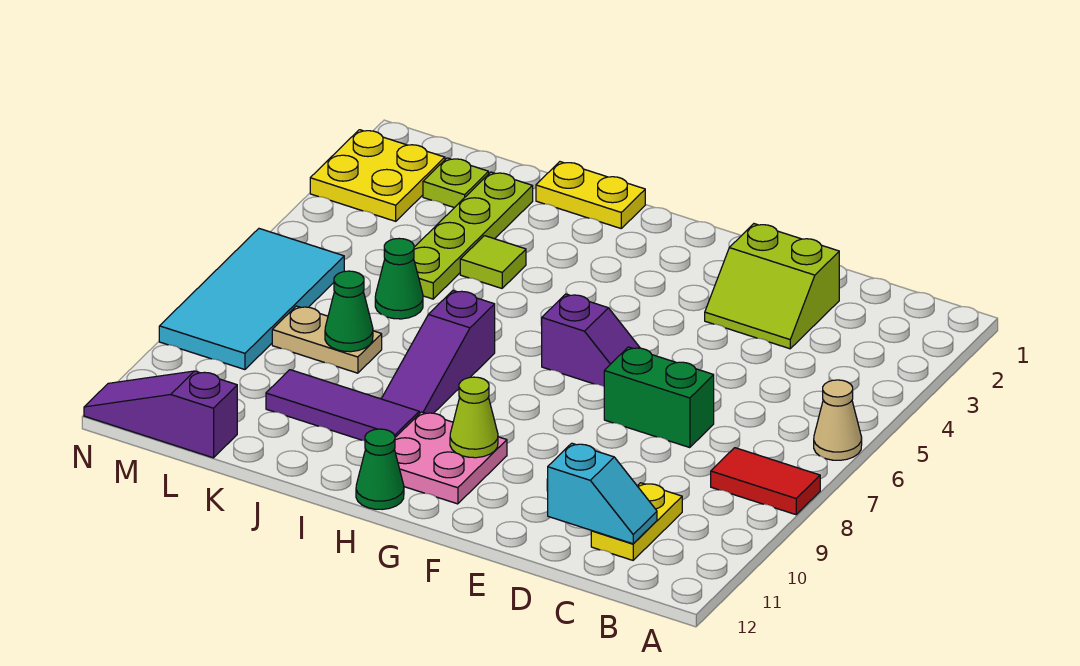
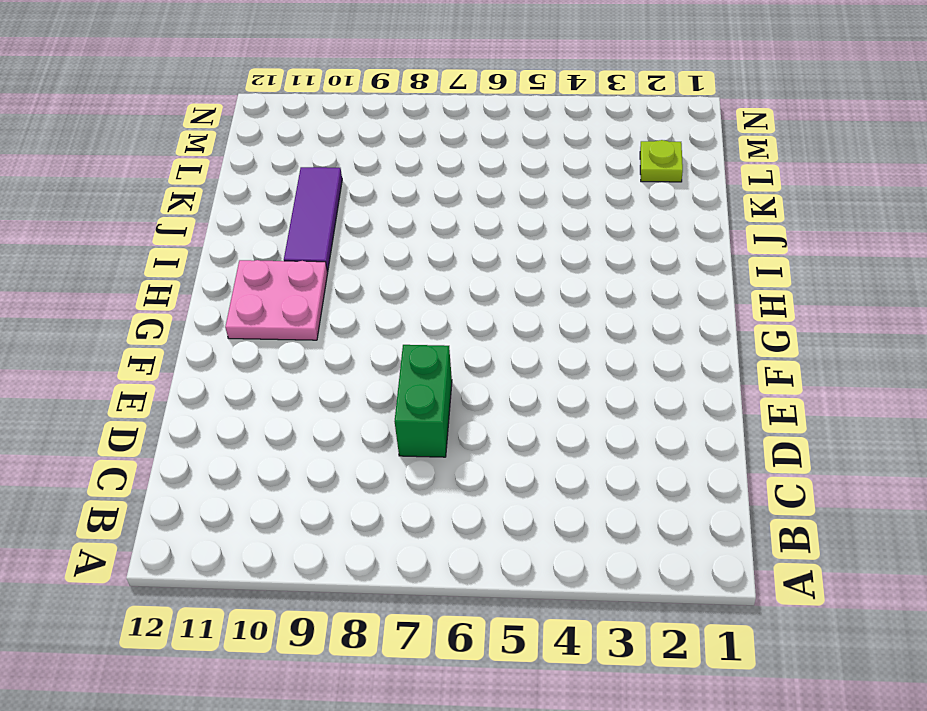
none -> tan 1x1 cone [814,380,862,460]
none -> red 1x2 tile [711,448,820,515]
none -> yellow 1x2 plate [591,483,682,560]

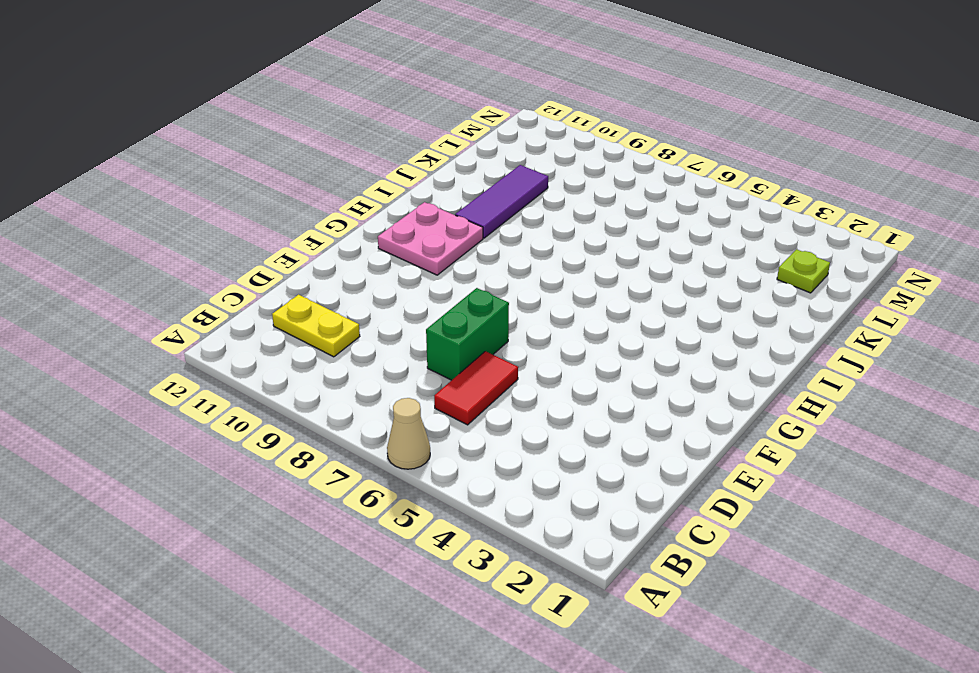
red 1x2 tile [434,351,518,425] -> red 1x2 tile moved to [711,448,820,515]
none -> lime 2x2 slope [705,224,839,349]
none -> purple 1x2 slope [542,294,640,386]
none -> green 1x1 cone [356,429,404,510]

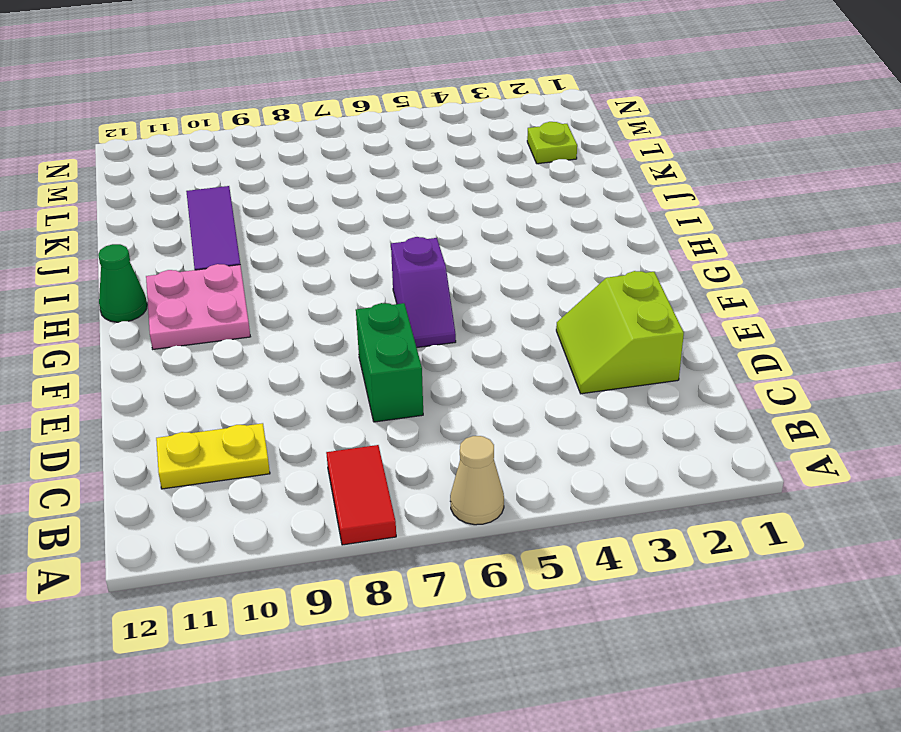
none -> yellow 1x2 plate [536,162,645,228]
none -> purple 1x3 slope [382,291,495,414]
none -> lime 1x1 tile [460,236,526,288]

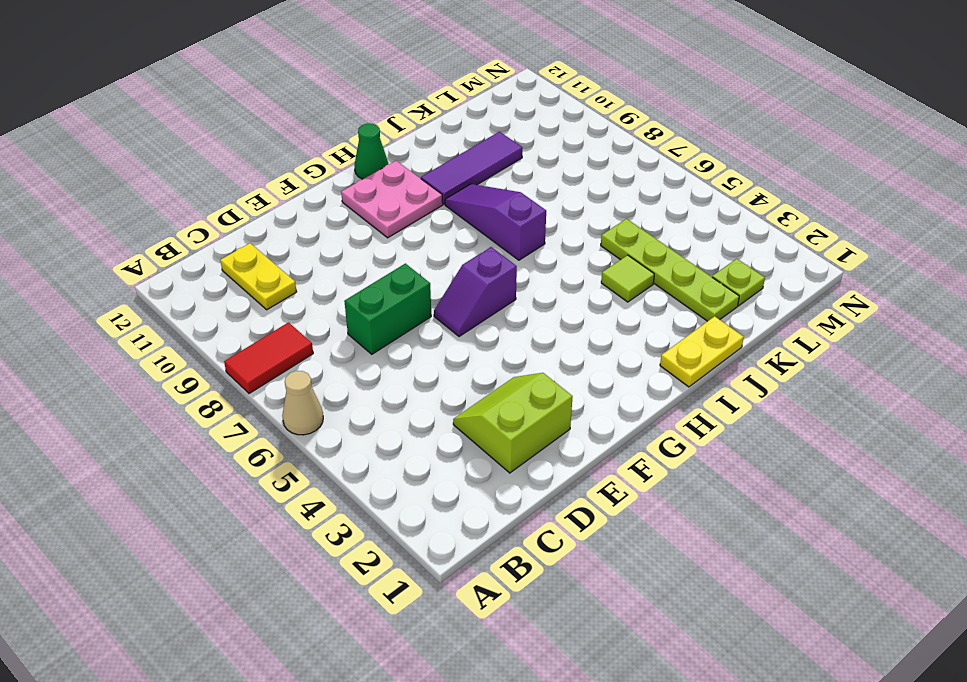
none -> green 1x1 cone [375,238,423,319]
none -> tan 1x2 plate [272,306,382,373]
none -> purple 1x3 slope [84,371,237,458]

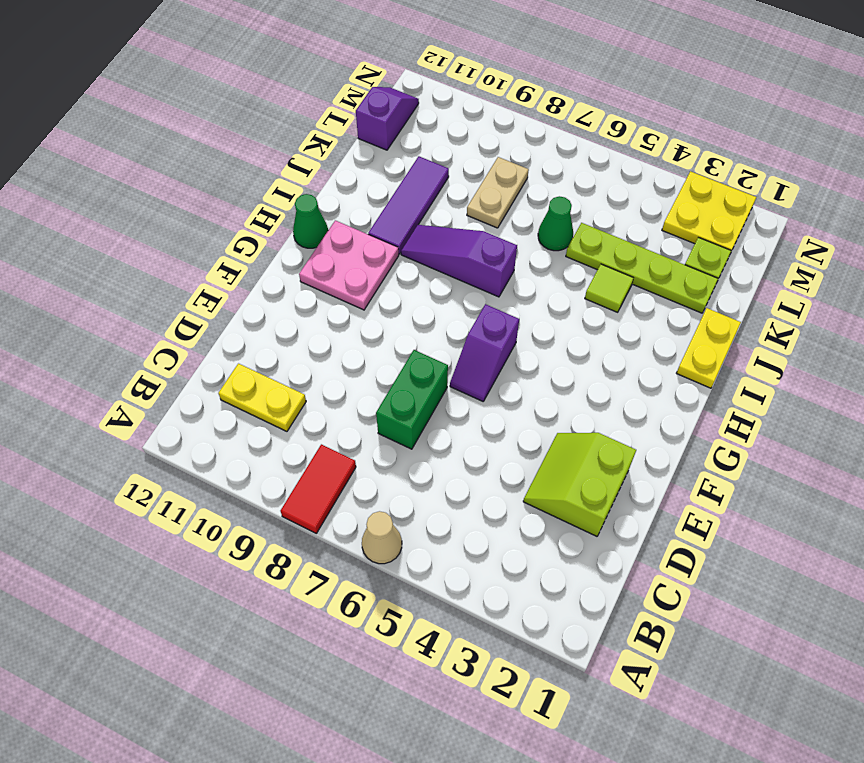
purple 1x2 slope [356,87,419,150] -> purple 1x3 slope [84,371,237,458]
none -> cyan 2x4 tile [159,229,344,370]
none -> cyan 1x2 slope [548,443,657,544]
none -> lime 1x1 cone [450,377,498,458]

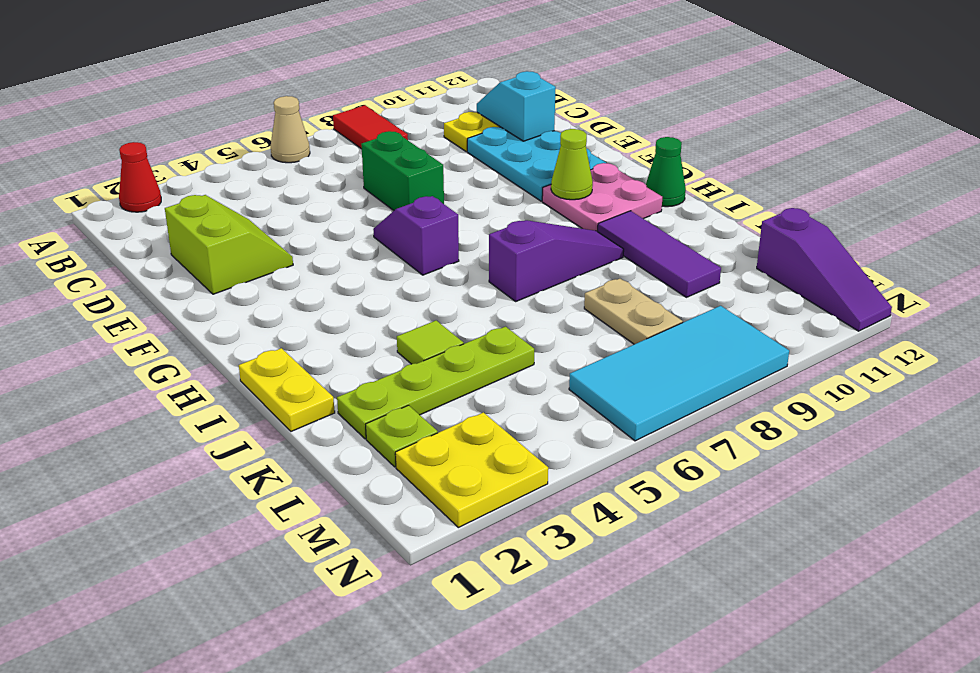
red 1x1 cone [119,142,161,212] -> none
cyan 2x3 plate [467,127,606,201] -> none
none -> green 1x1 cone [375,238,423,319]
none -> green 1x1 cone [325,271,373,352]

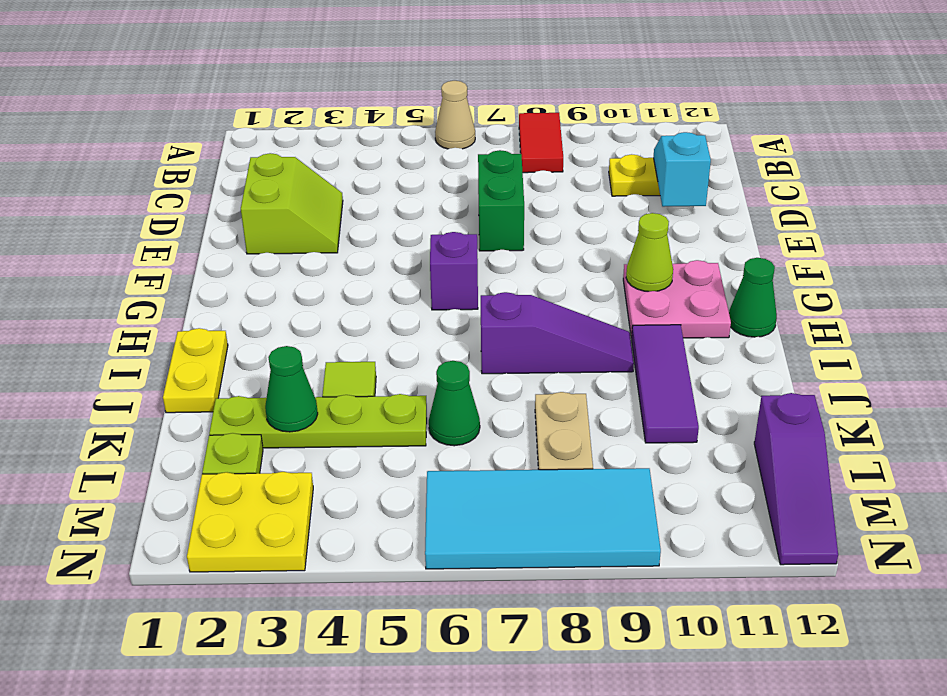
green 1x1 cone [265,346,318,432] -> green 1x1 cone moved to [325,271,373,352]

